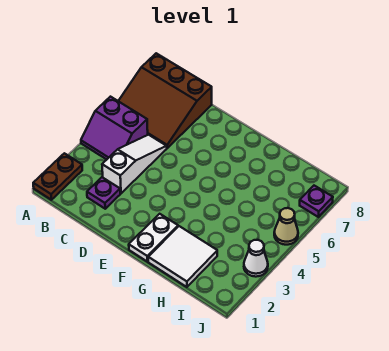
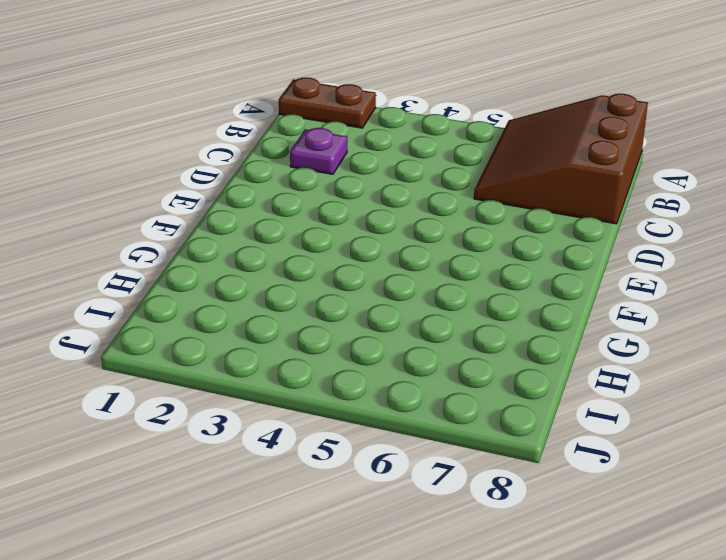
none -> purple 2x2 slope [81,97,148,159]
none -> white 1x3 slope [102,135,167,193]

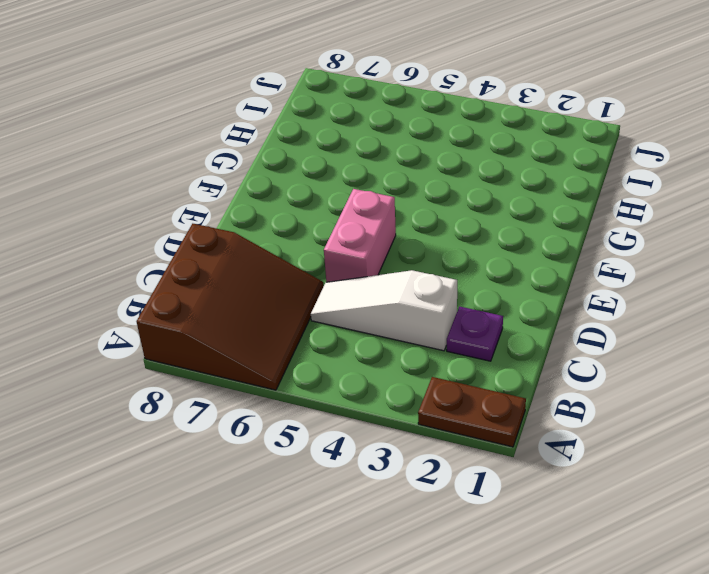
pink 1x2 brick [324,189,396,282] -> none
none -> purple 2x2 slope [81,97,148,159]
none -> white 1x2 plate [129,214,178,262]

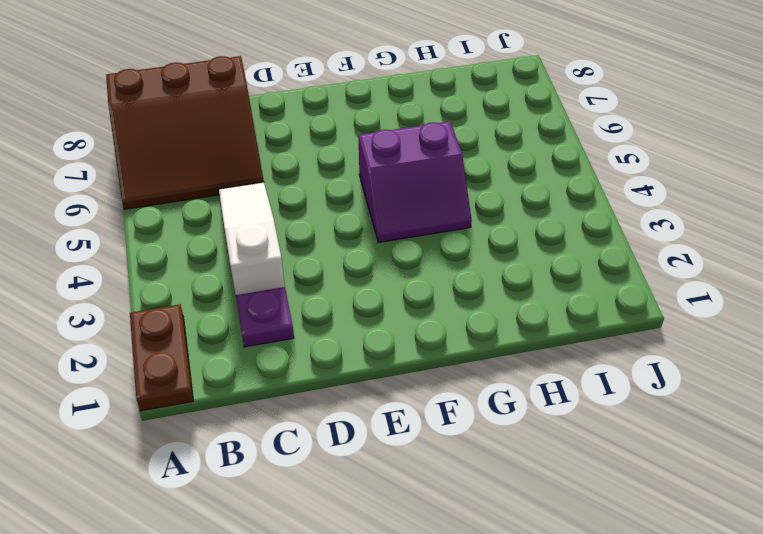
purple 2x2 slope [358,121,472,242] -> purple 2x2 slope moved to [81,97,148,159]
none -> white 1x2 plate [129,214,178,262]
none -> white 2x2 tile [148,226,217,287]

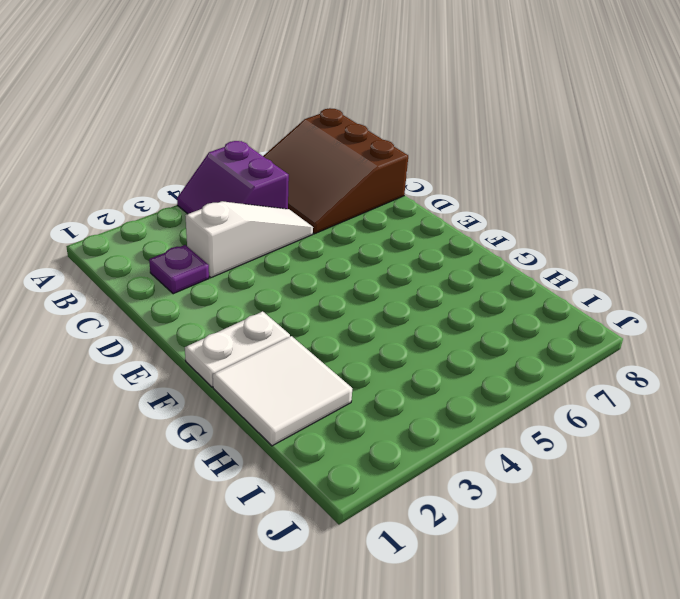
none -> brown 1x2 plate [33,153,82,200]
none -> white 1x1 cone [244,240,268,277]

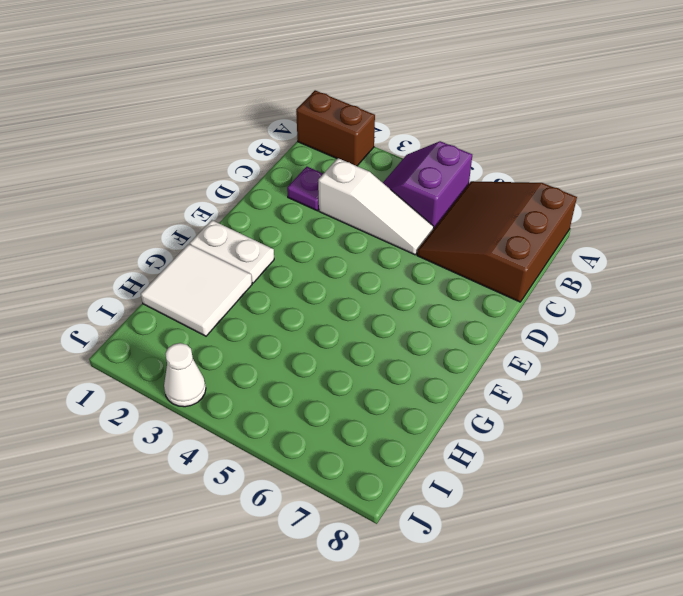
brown 1x2 brick [296,90,375,166] -> brown 1x2 plate [33,153,82,200]
none -> tan 1x1 cone [274,208,298,245]
none -> purple 1x1 plate [300,186,333,217]

